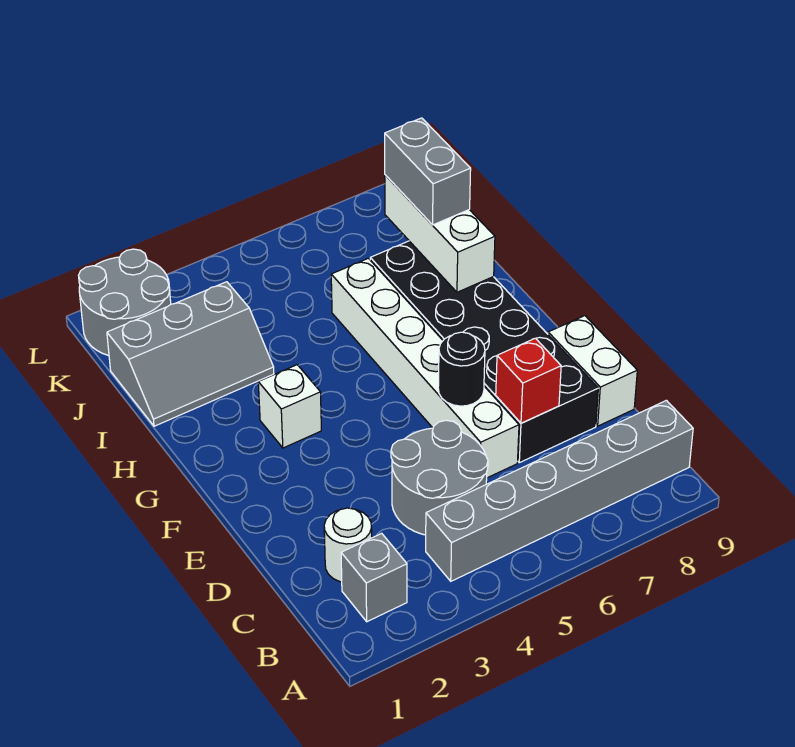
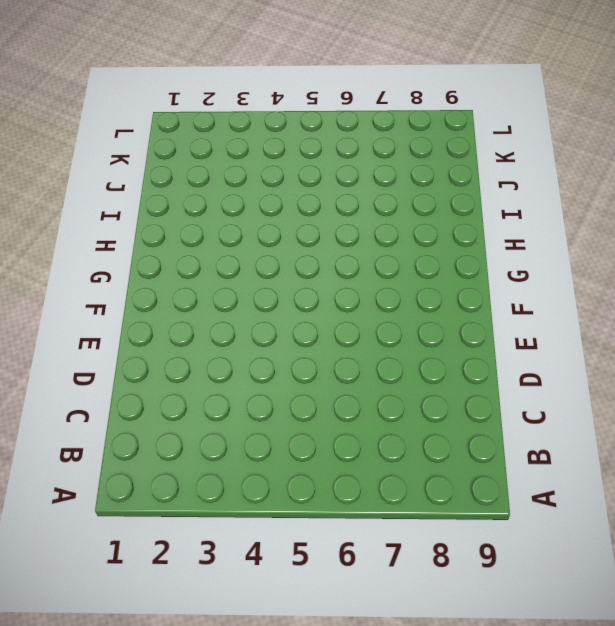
none -> grey 1x1 brick [341,533,407,622]
none -> grey 1x6 brick [426,400,693,581]
none -> white 1x1 round brick [324,508,372,582]

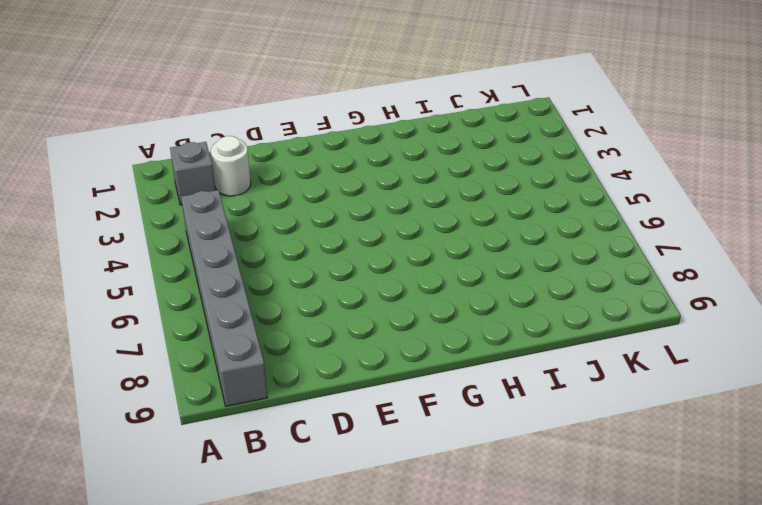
none -> grey 2x2 round brick [391,420,488,535]
none -> white 1x6 brick [331,258,519,478]
none -> black 2x6 brick [370,241,598,463]

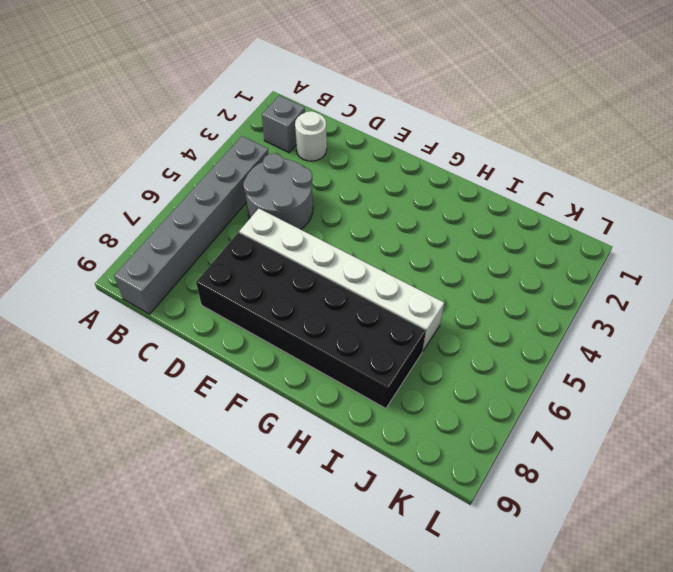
none -> white 1x2 brick [548,316,637,426]
none -> white 1x1 brick [258,365,321,448]
none -> grey 2x3 slope [107,282,274,426]

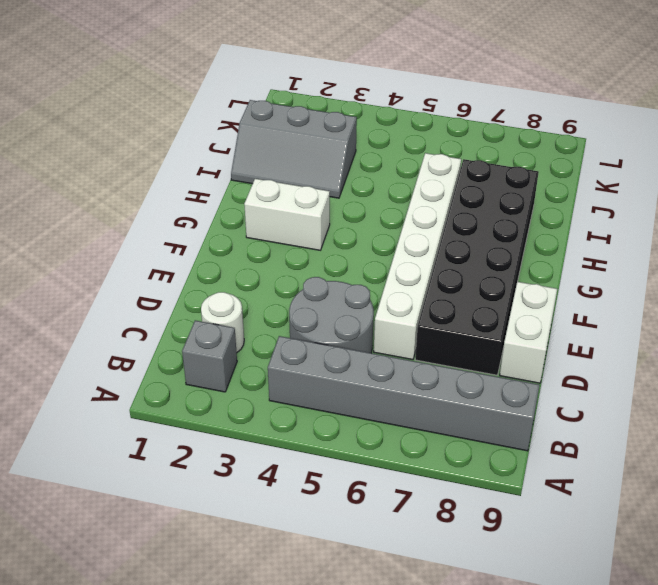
white 1x2 brick [244,179,330,250] -> white 1x1 brick [258,365,321,448]
none -> grey 2x2 round brick [79,249,171,356]
none -> red 1x1 brick [496,338,561,423]
none -> black 1x1 round brick [438,332,485,406]

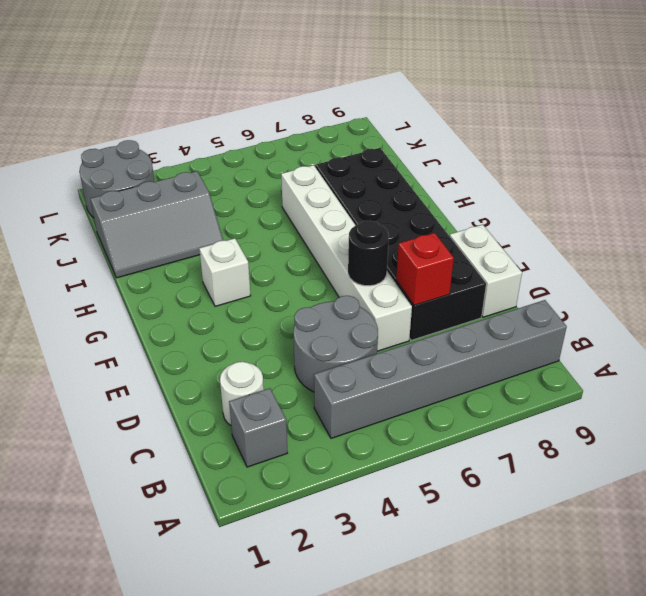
none -> white 1x3 brick [385,175,495,292]
none -> grey 1x2 brick [385,118,471,225]

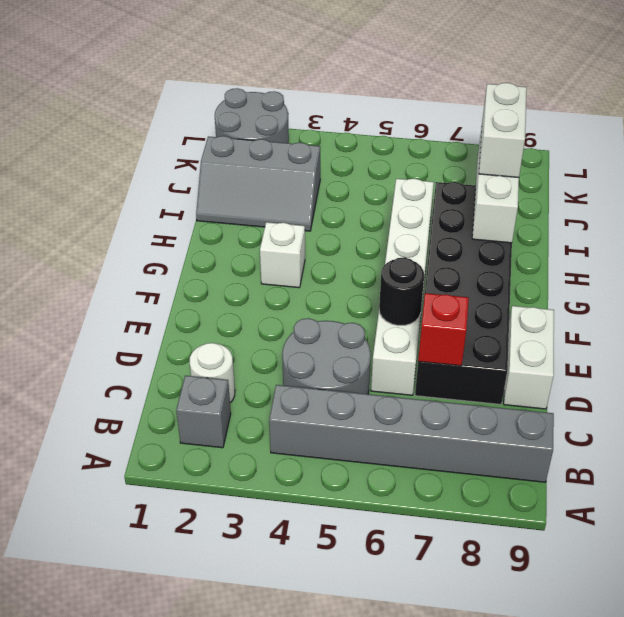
white 1x2 brick [479,83,527,178] -> grey 1x2 brick [385,118,471,225]

